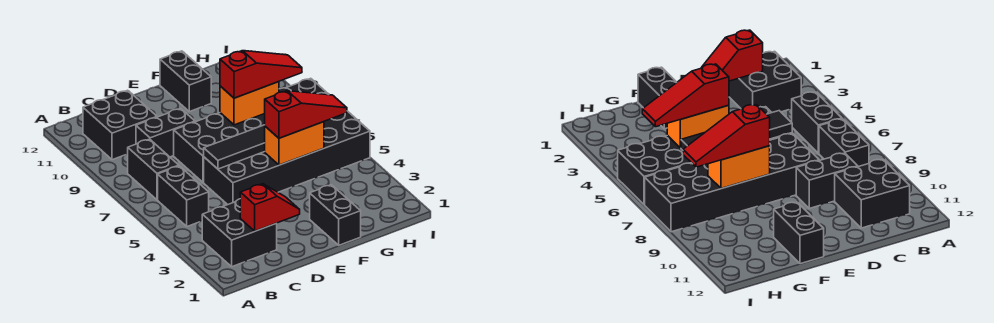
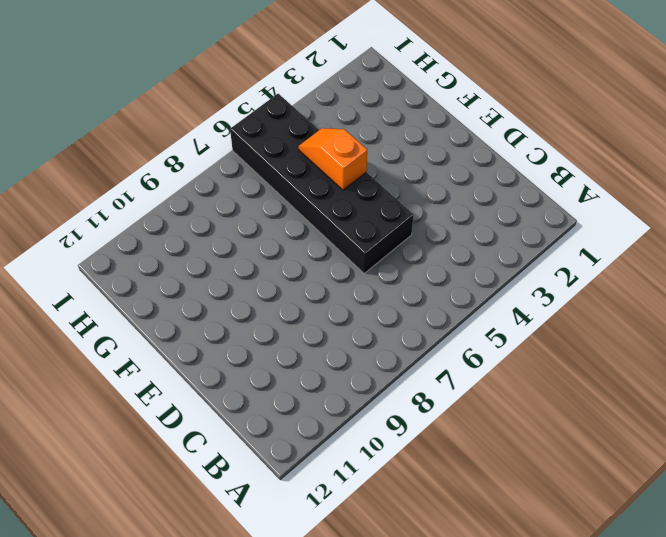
orange 1x2 slope [299,128,367,190] -> orange 1x2 brick [265,122,324,165]
none -> black 2x2 brick [202,199,277,267]
none -> black 1x2 brick [158,166,209,226]
none -> black 1x2 brick [128,139,179,200]

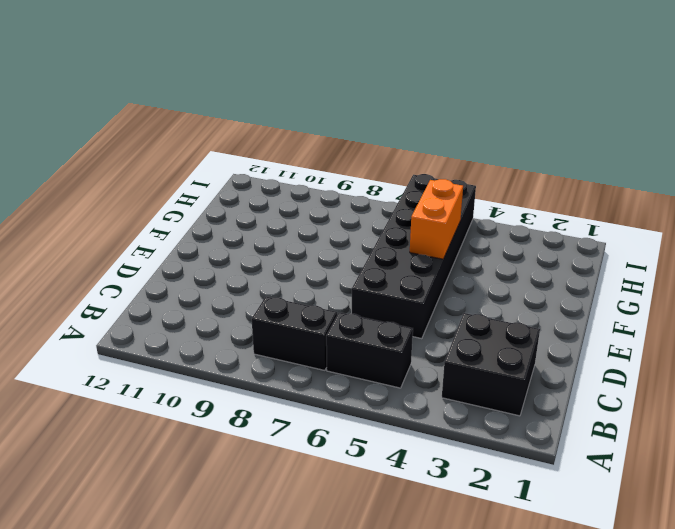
none -> black 2x2 brick [83,90,157,160]
none -> black 1x2 brick [136,108,195,157]
none -> black 2x6 brick [174,78,329,182]

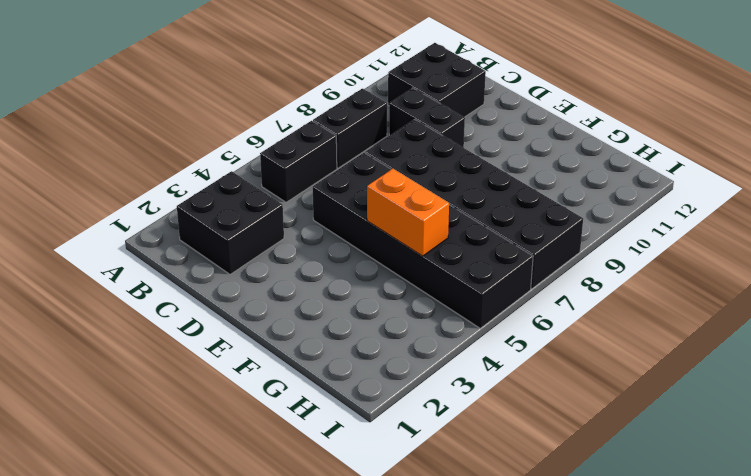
none -> black 1x2 brick [310,185,361,245]
none -> black 1x2 brick [160,51,211,112]
none -> red 1x2 slope [240,184,300,231]

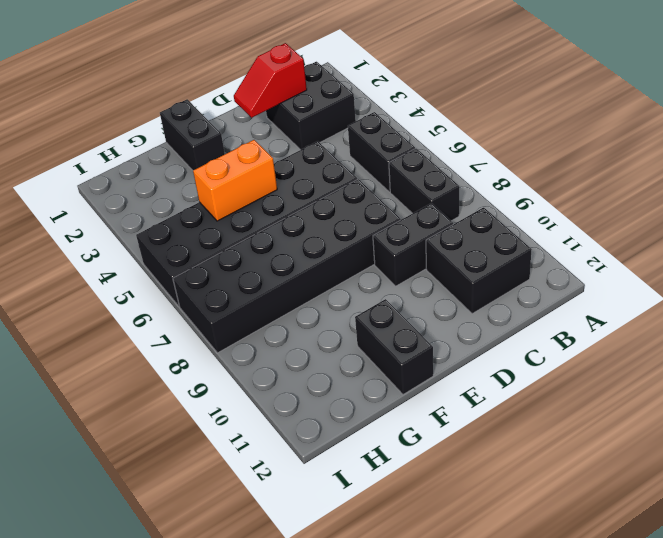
none -> black 1x4 tile [204,125,265,169]
none -> orange 1x2 brick [220,82,279,125]
none -> red 1x3 slope [265,91,347,138]

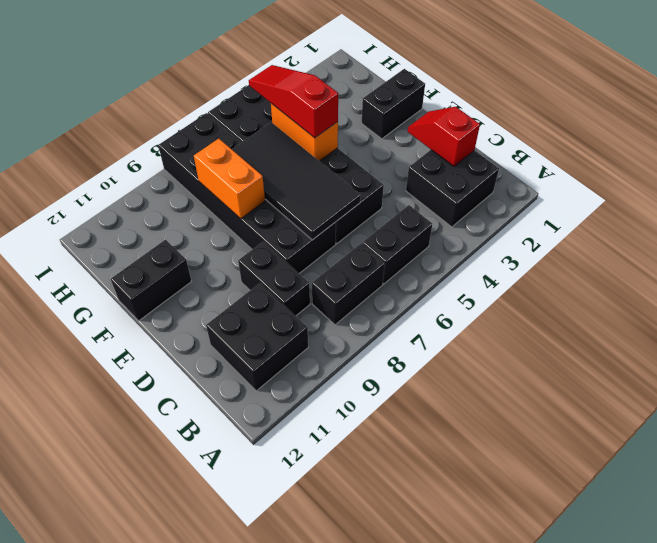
black 2x4 tile [232,122,361,240] -> black 1x4 tile [204,125,265,169]
none -> red 1x3 slope [220,51,302,98]

